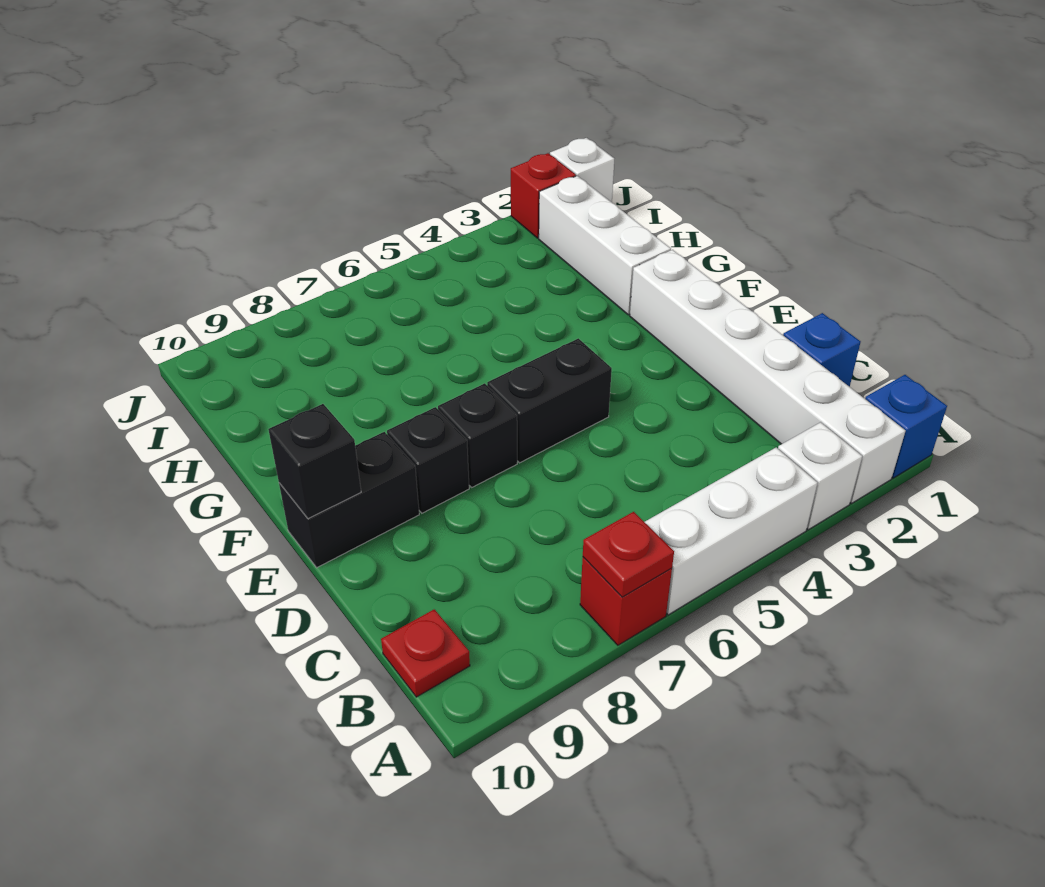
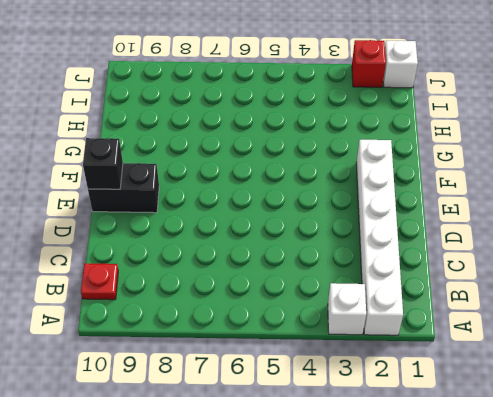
none -> blue 1x1 brick [865,375,947,478]
none -> white 1x3 brick [645,447,817,615]
none -> red 1x1 brick [580,557,672,645]

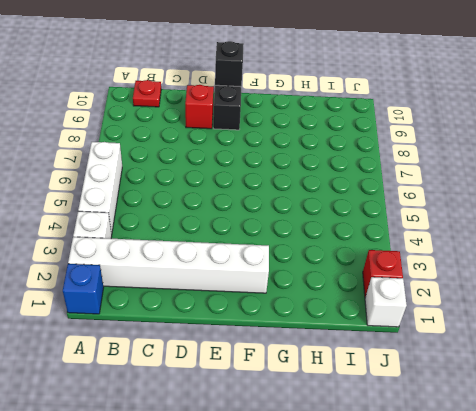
red 1x1 brick [185,85,214,129] -> red 1x1 brick moved to [580,557,672,645]
none -> blue 1x1 brick [783,313,860,387]
none -> black 1x2 brick [487,338,612,463]
none -> black 1x1 brick [438,383,517,487]

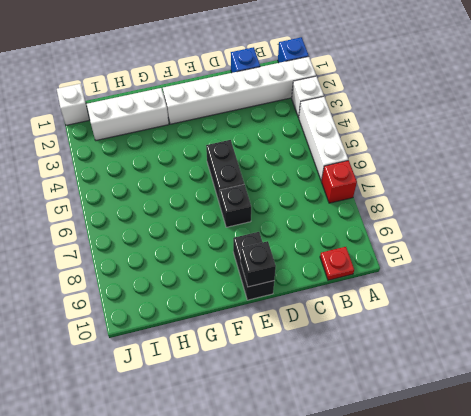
none -> black 1x1 brick [387,407,469,513]
none -> red 1x1 brick [511,153,576,238]
none -> red 1x1 plate [583,512,674,597]

